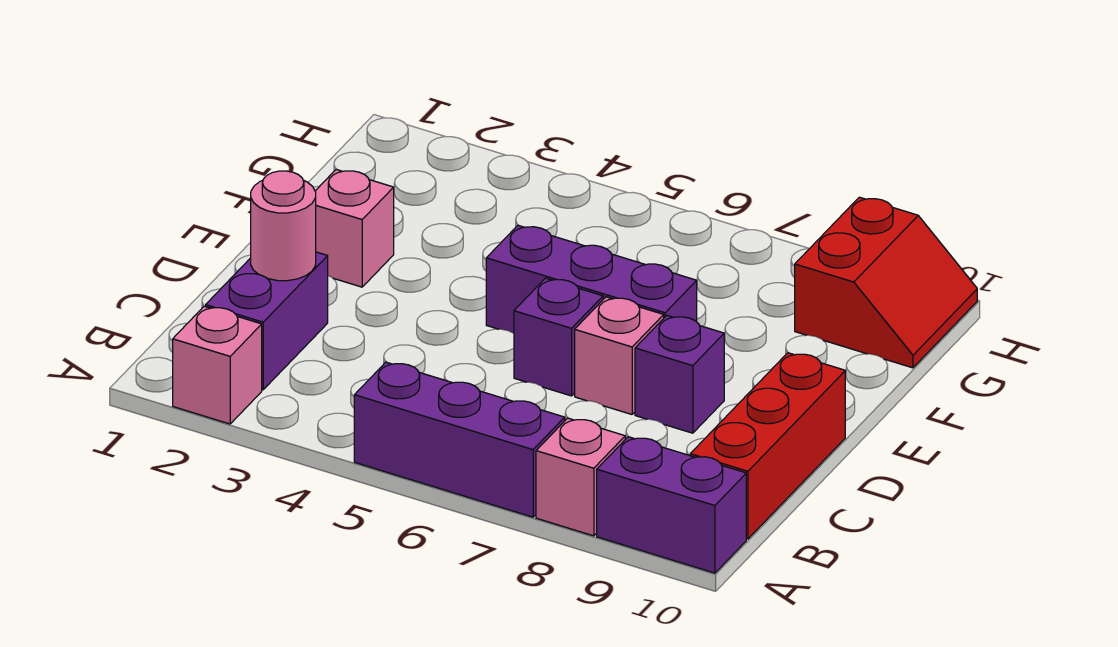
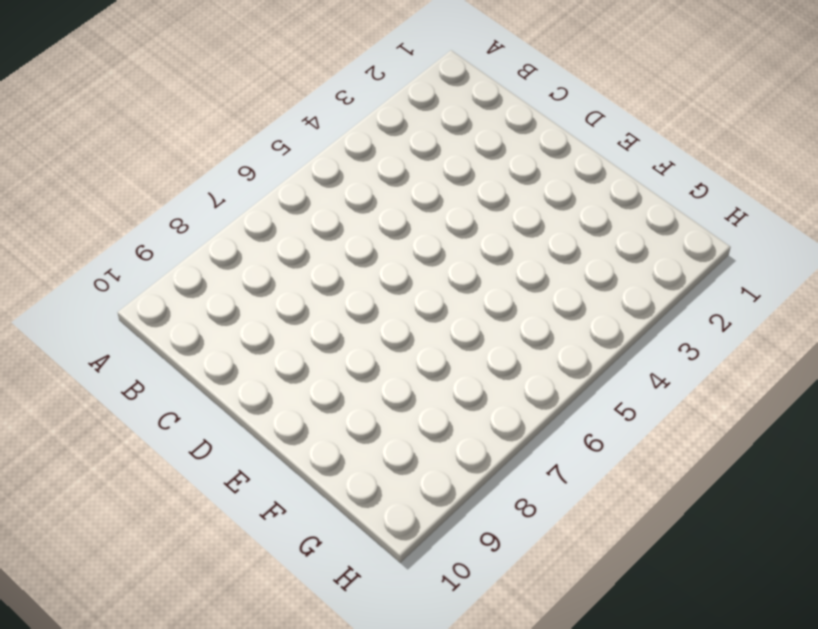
none -> pink 1x1 brick [173,306,262,424]
none -> purple 1x3 brick [354,362,565,517]
none -> pink 1x1 brick [536,418,625,536]

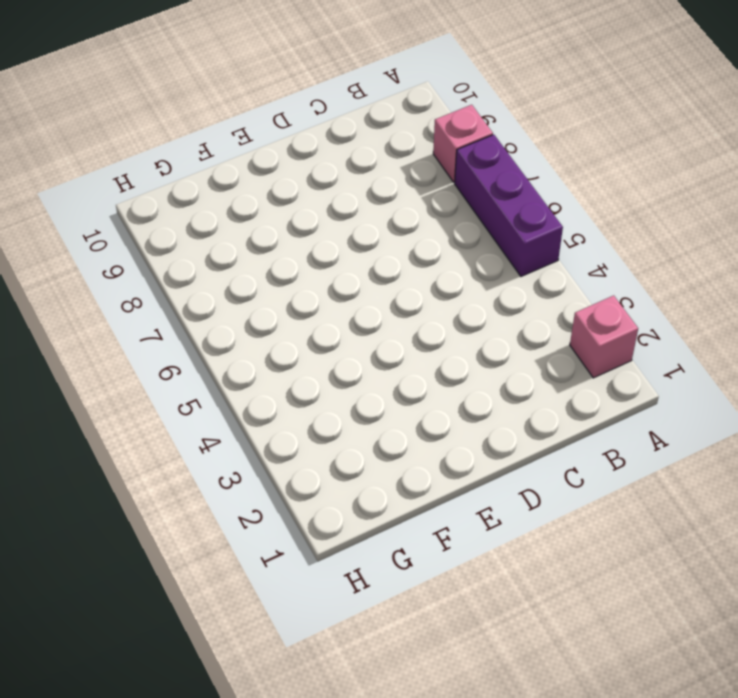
none -> purple 1x2 brick [597,437,746,573]
none -> purple 1x2 brick [206,252,328,390]
none -> red 1x3 brick [690,353,845,539]

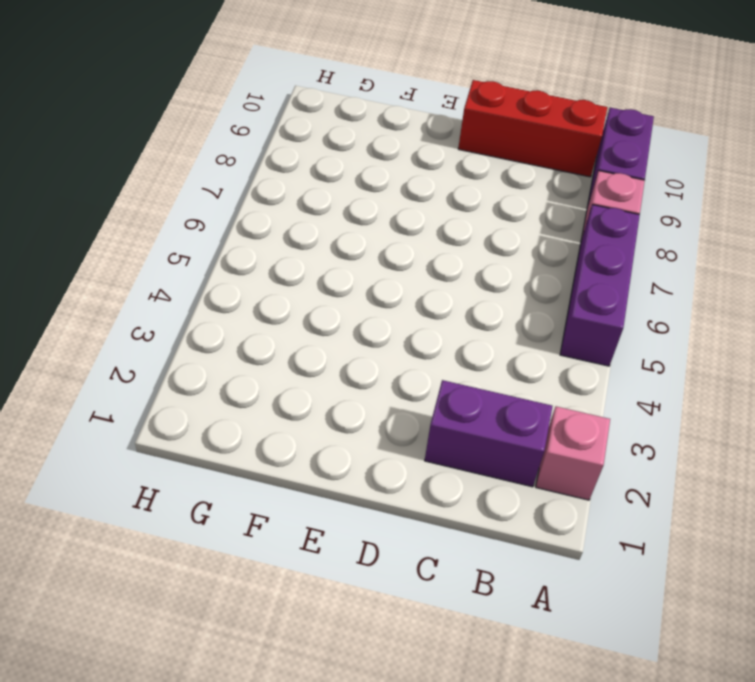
none -> purple 1x1 brick [514,278,603,396]
none -> pink 1x1 brick [575,297,664,414]
none -> purple 1x1 brick [635,315,724,433]

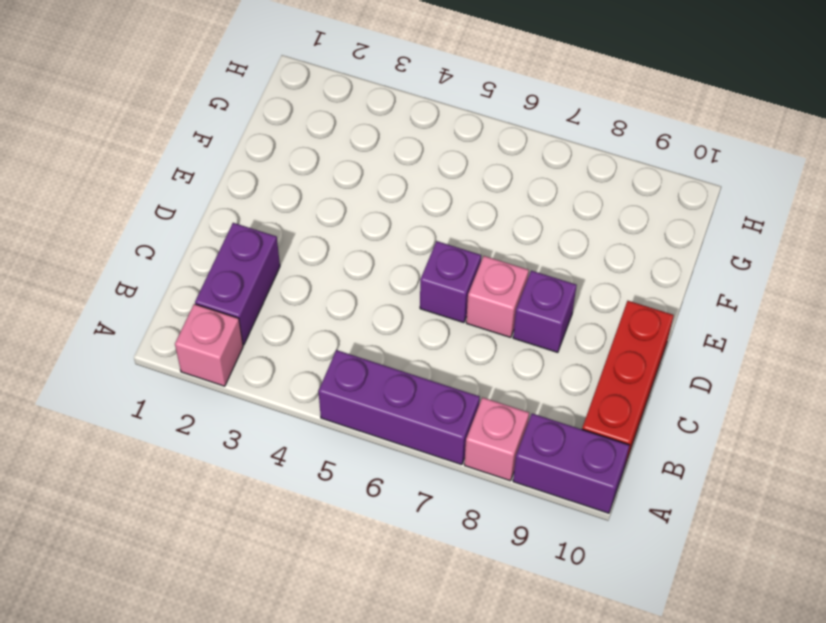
none -> pink 1x1 brick [315,170,394,287]
none -> purple 1x3 brick [486,225,697,333]
none -> red 2x2 slope [795,197,977,368]

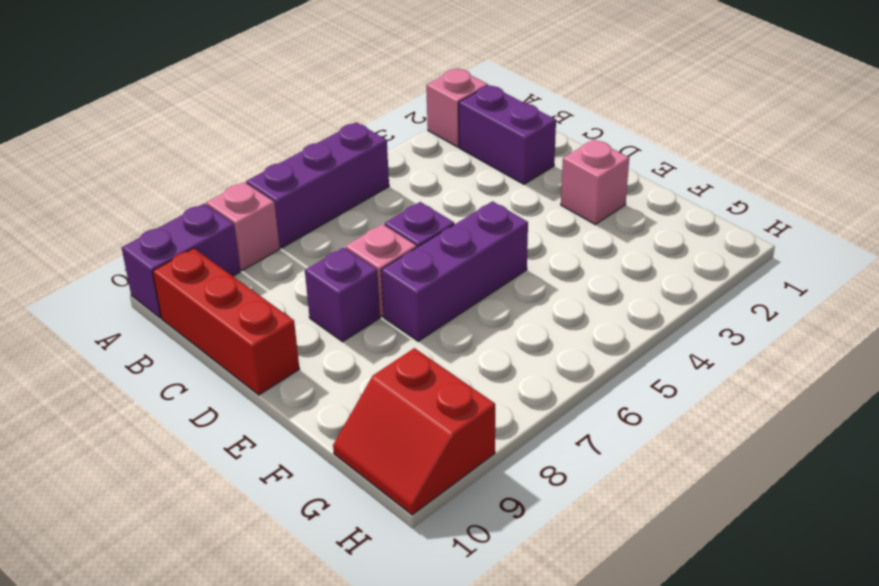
none -> pink 1x1 round brick [251,171,316,281]

